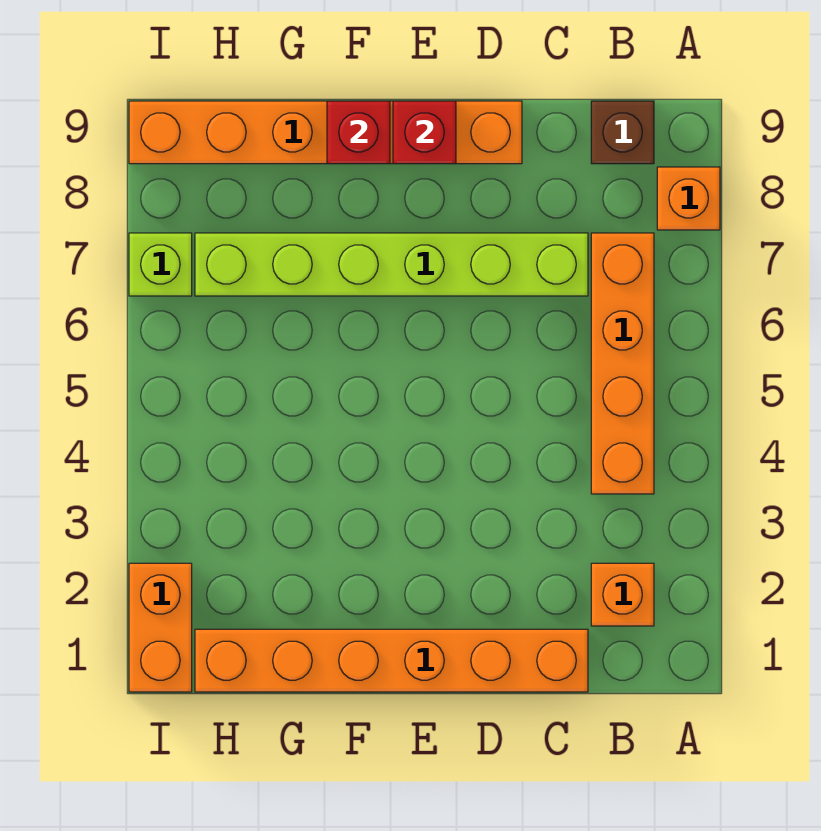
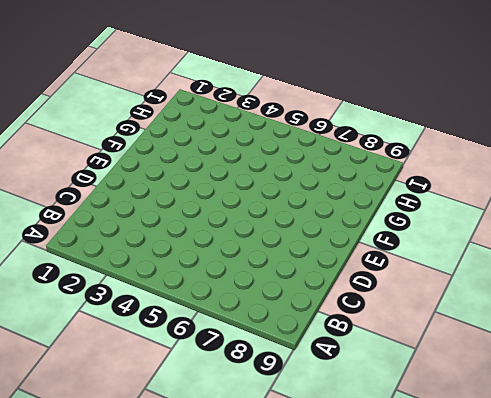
none -> orange 1x1 brick [657,167,720,230]
none -> orange 1x1 brick [591,563,654,626]

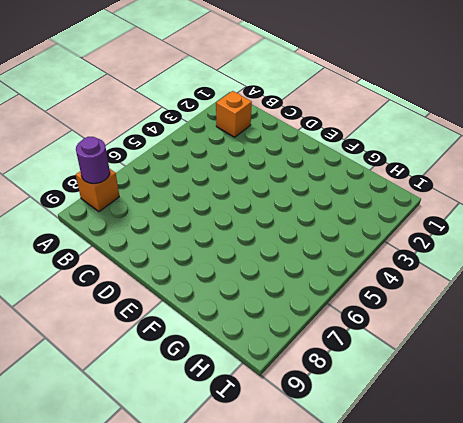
purple 1x1 round brick [76,137,110,183] -> none
none -> orange 1x4 brick [591,233,654,494]
none -> brown 1x1 brick [591,101,654,164]

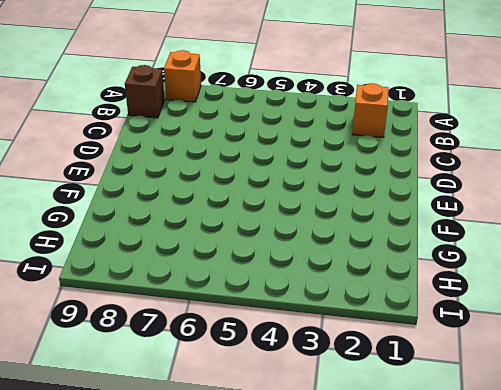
none -> orange 1x4 brick [591,233,654,494]
none -> orange 1x6 brick [195,629,588,692]

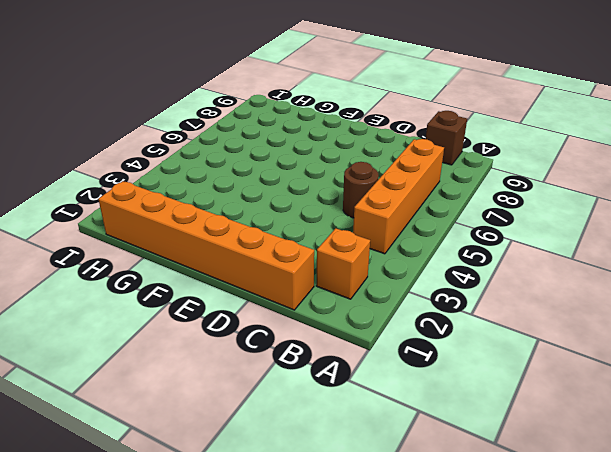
brown 1x1 round brick [343,162,379,218] -> none
none -> orange 1x1 brick [657,167,720,230]
none -> lime 1x6 brick [195,233,588,296]

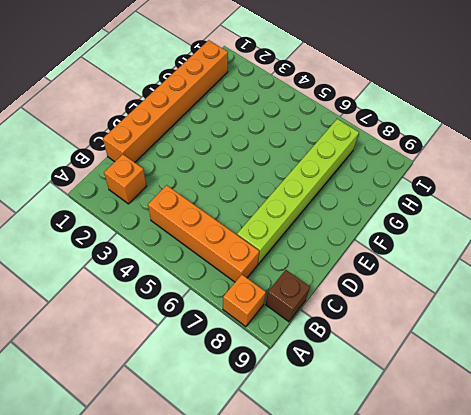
none -> orange 1x6 brick [129,101,522,164]
none -> orange 1x2 brick [129,563,192,692]

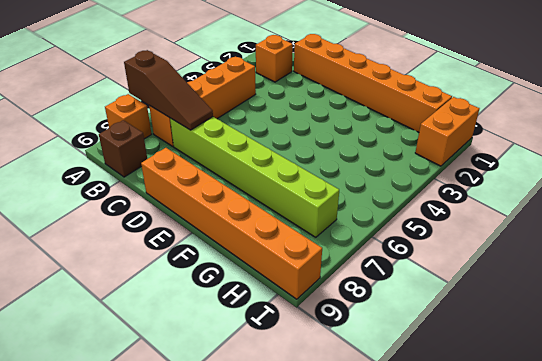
brown 1x3 slope [124,50,213,130] -> none
none -> lime 1x1 brick [129,233,192,296]
none -> red 1x1 brick [393,101,456,164]

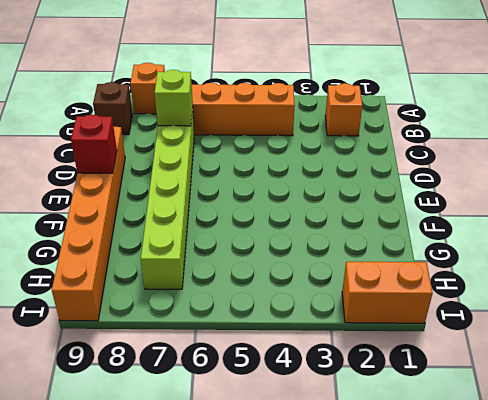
lime 1x1 brick [155,70,193,126] -> lime 1x1 brick moved to [129,233,192,296]
none -> orange 1x6 brick [195,629,588,692]
none -> red 1x1 brick [327,101,390,164]

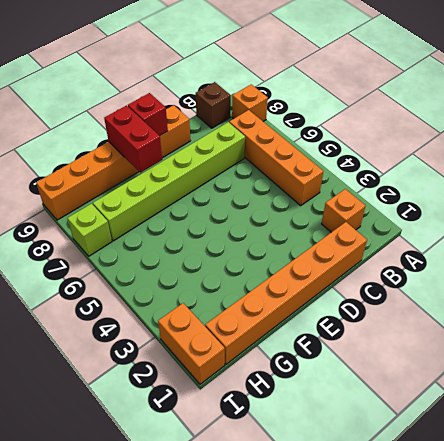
red 1x2 brick [104,105,162,173] -> red 1x1 brick [327,101,390,164]

